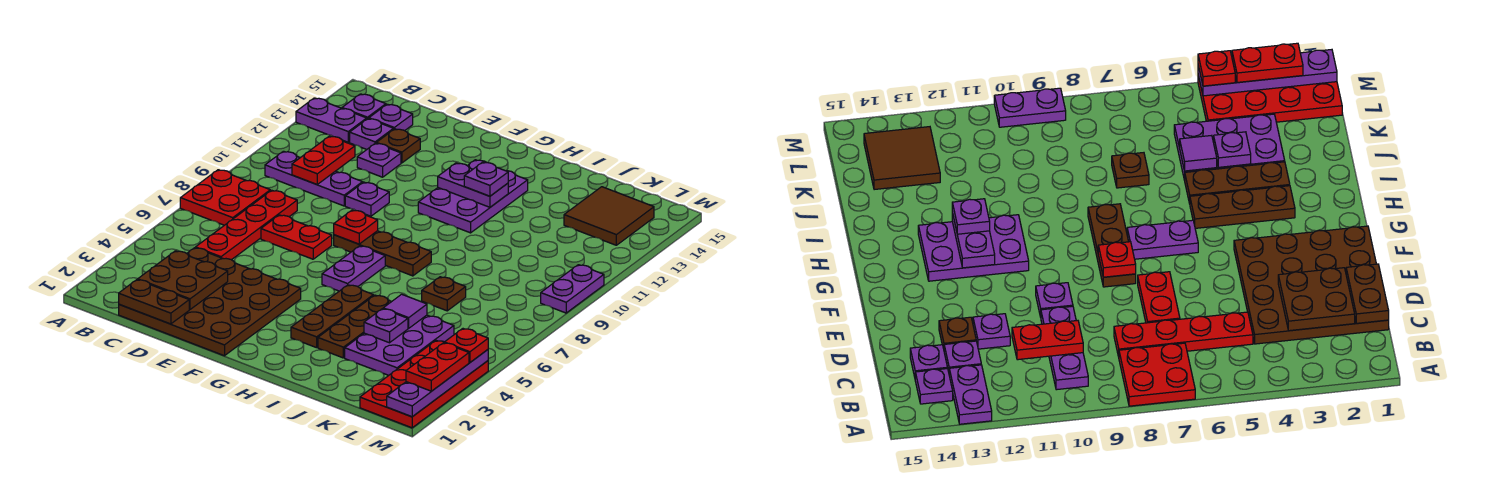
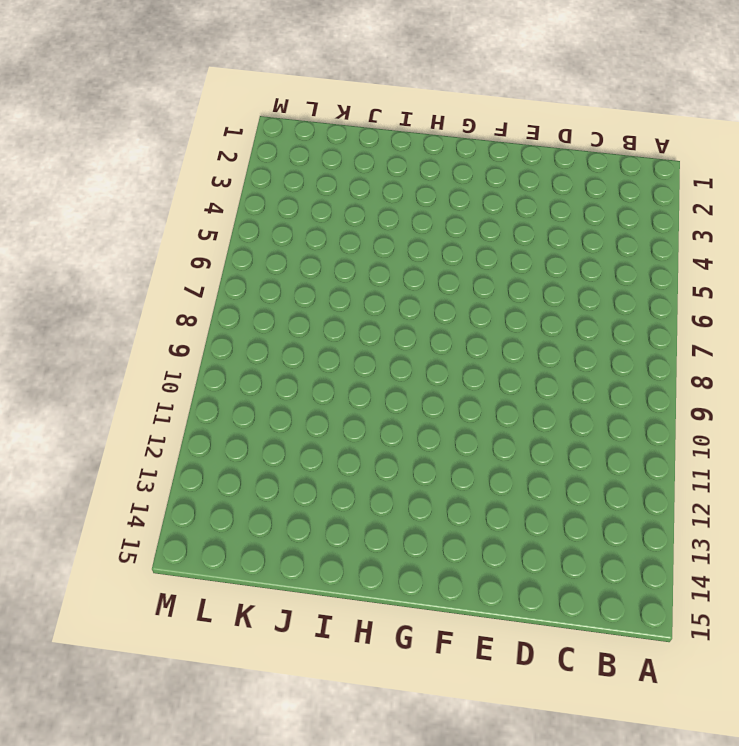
none -> red 2x2 plate [180,170,270,225]
none -> purple 1x2 plate [296,98,367,142]
none -> purple 1x3 plate [265,151,363,206]
none -> purple 1x1 plate [342,94,386,119]

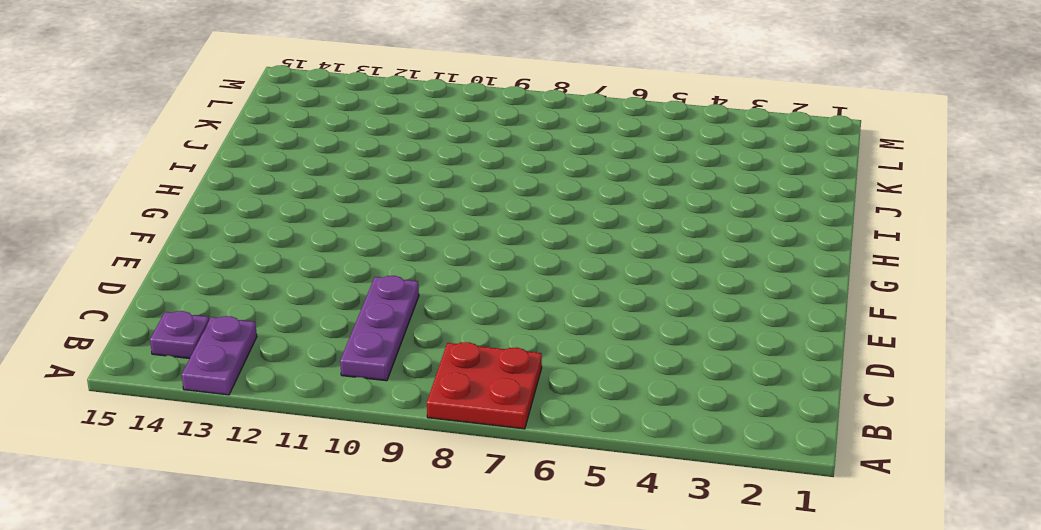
none -> brown 4x4 plate [119,248,301,356]
none -> red 1x4 plate [196,190,297,260]
none -> purple 1x1 plate [350,119,393,149]
none -> purple 1x1 plate [369,104,413,131]

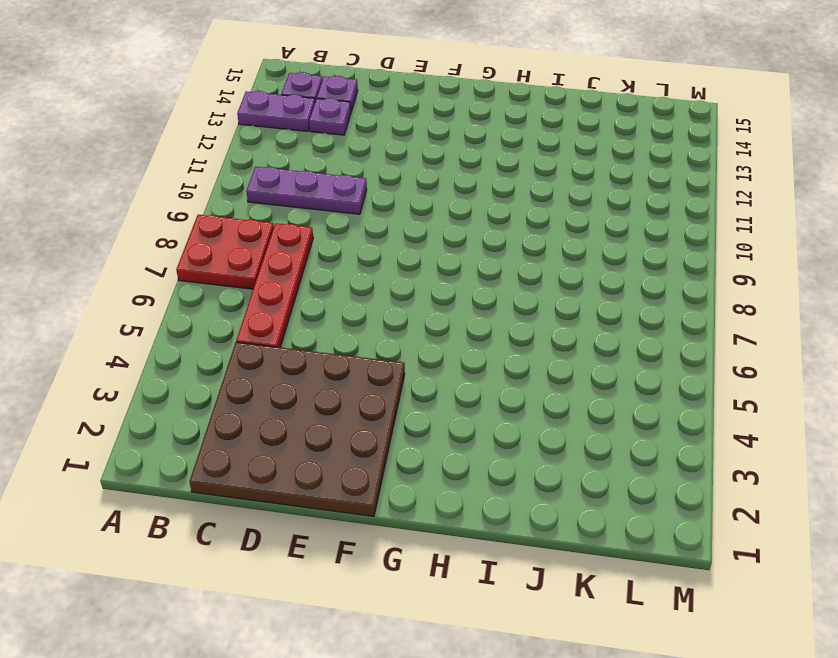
none -> red 1x2 plate [261,215,332,259]
none -> purple 1x1 plate [357,143,401,177]
none -> brown 1x1 plate [376,129,420,163]
none -> purple 1x1 plate [345,182,389,216]

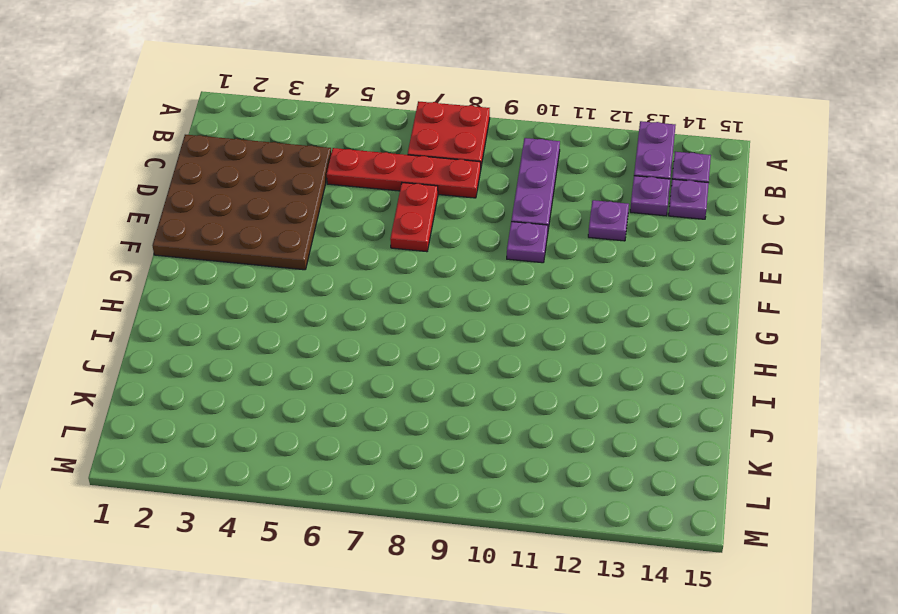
none -> brown 1x1 plate [376,129,420,163]
none -> brown 1x3 plate [334,231,431,276]
none -> purple 1x2 plate [322,246,385,291]
none -> purple 2x3 plate [418,160,528,233]

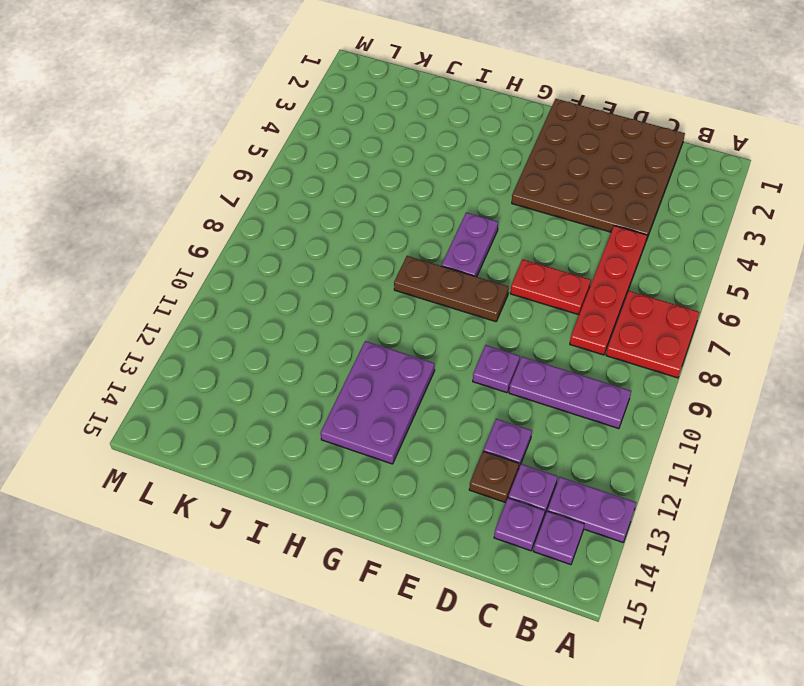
none -> brown 1x3 plate [291,285,373,348]
none -> brown 1x3 plate [318,295,391,358]
none -> purple 2x3 plate [345,315,454,375]
none -> brown 1x1 plate [422,277,466,311]

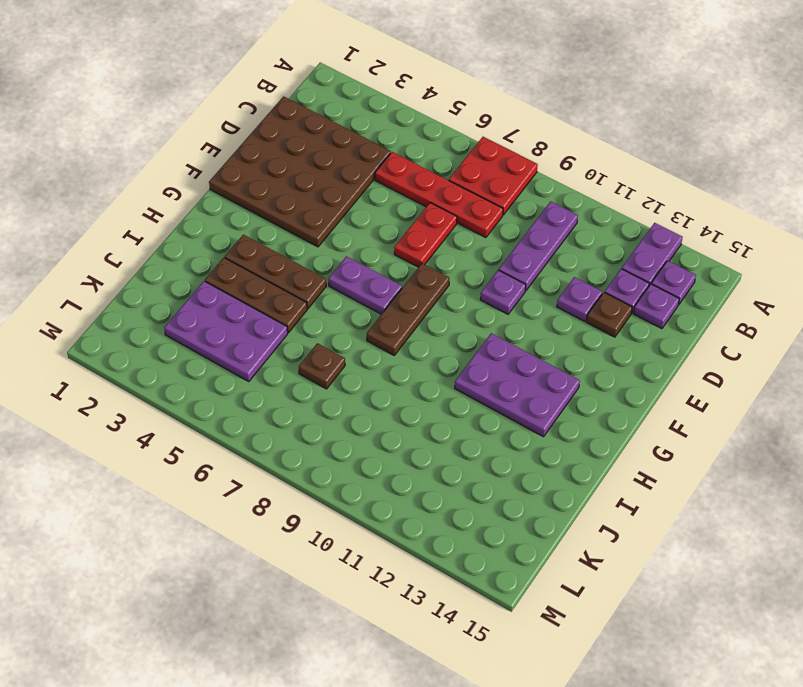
none -> brown 2x2 tile [564,187,654,245]
none -> red 2x4 plate [360,341,488,428]
none -> purple 1x2 plate [541,265,604,313]
none -> brown 1x2 plate [119,280,189,324]

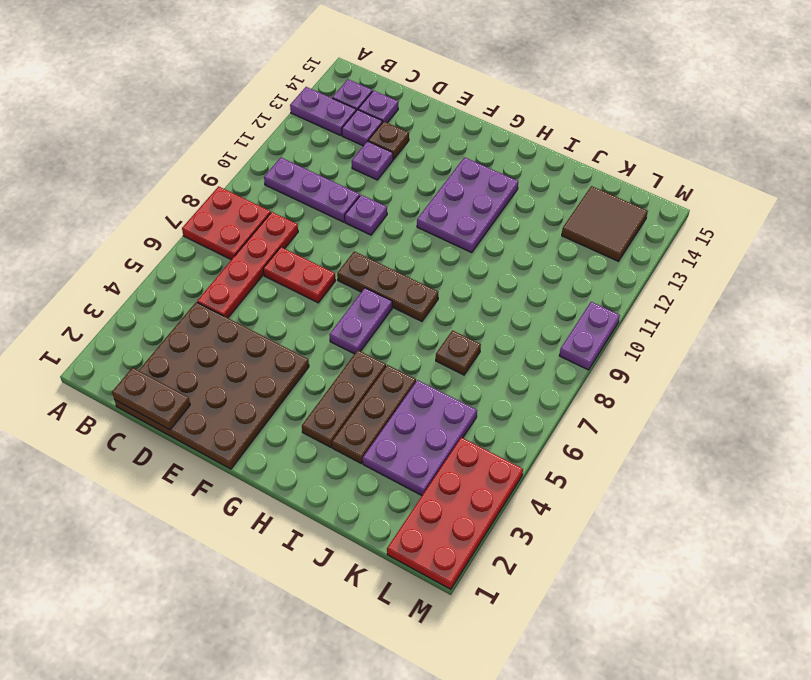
none -> brown 2x2 plate [138,251,228,310]
none -> red 1x2 plate [292,136,355,184]
none -> red 1x1 plate [334,210,378,244]
none -> purple 1x2 plate [438,163,508,207]

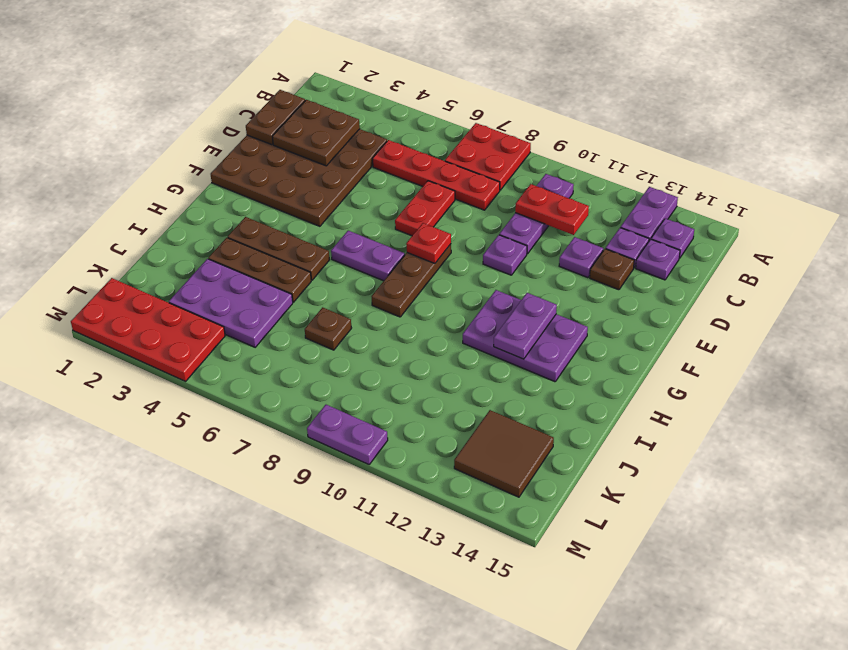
none -> purple 1x1 plate [364,309,408,343]
none -> purple 1x1 tile [383,294,427,328]
none -> purple 1x4 plate [387,350,488,417]
none -> purple 1x1 plate [464,162,508,196]

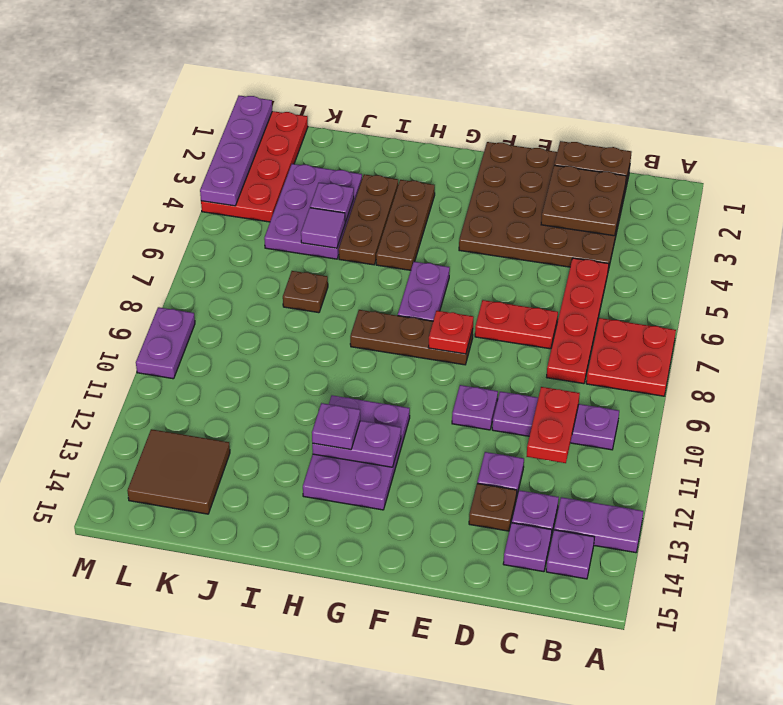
none -> red 1x2 plate [406,343,469,391]
none -> red 1x1 plate [444,329,488,362]

